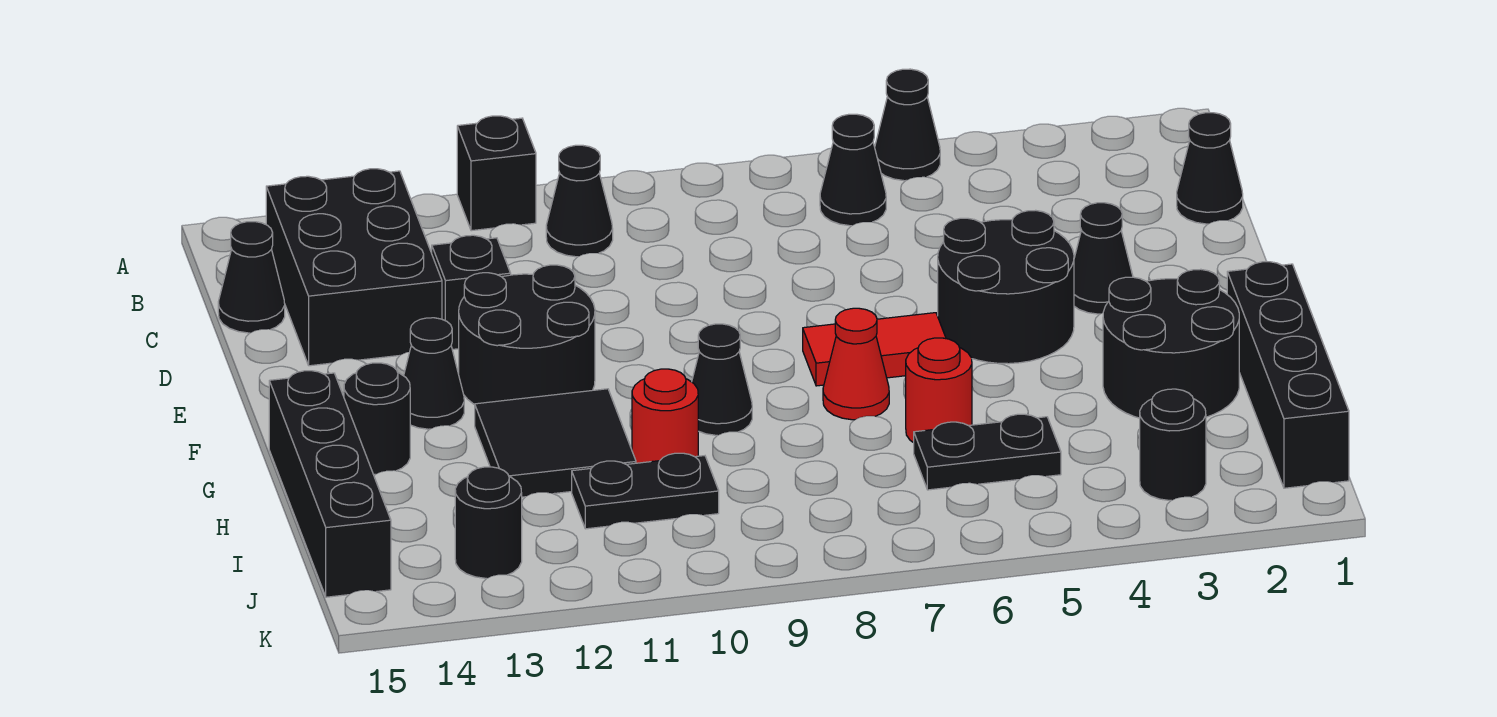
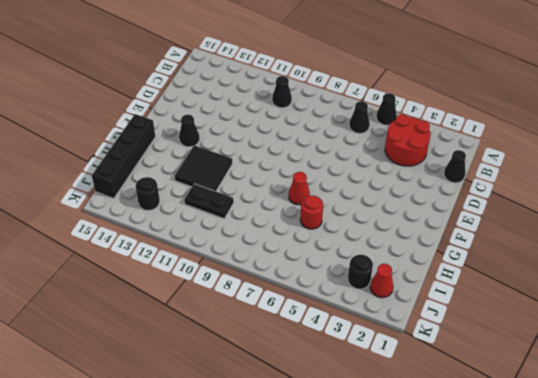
red 2x2 round brick [385,114,430,166] -> none
red 1x1 cone [370,264,393,298] -> none
none -> black 1x1 brick [457,116,536,231]
none -> black 2x3 brick [266,169,442,366]
none -> black 1x1 cone [218,222,285,333]

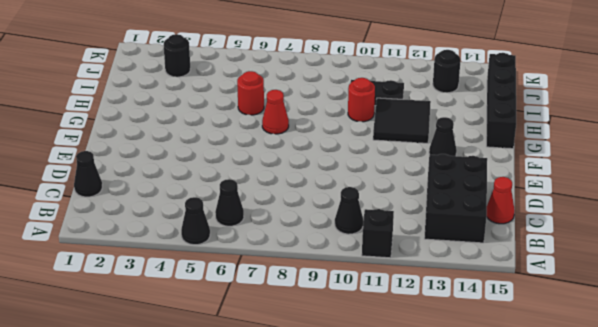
red 1x1 cone [487,177,515,224] -> black 1x1 cone [218,222,285,333]
none -> black 1x1 brick [432,235,511,349]
none -> black 1x1 cone [1074,203,1133,314]
none -> black 2x2 round brick [938,210,1074,364]

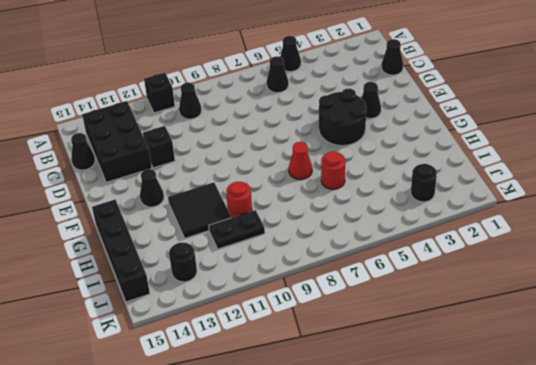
none -> black 2x2 round brick [459,265,595,405]
none -> red 1x2 tile [803,313,946,386]
none -> black 1x4 brick [1227,262,1349,488]

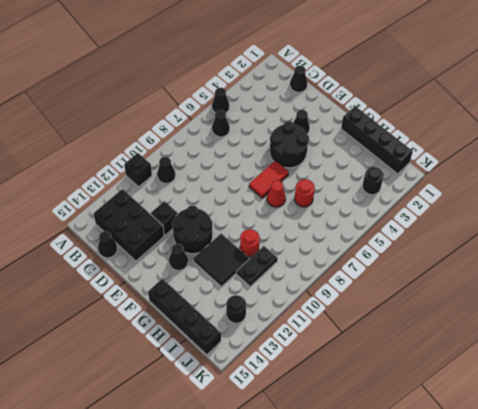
none -> black 2x2 round brick [1103,269,1239,418]
none -> black 1x1 cone [692,324,752,435]
none -> black 1x1 round brick [344,363,410,474]

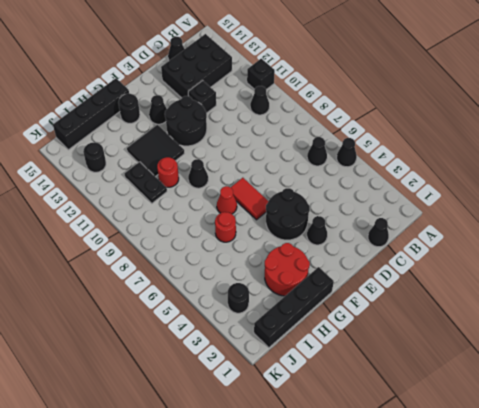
red 2x2 round brick [265,243,310,296] -> black 2x2 round brick [1103,269,1239,418]
none -> black 1x2 plate [914,414,1061,490]

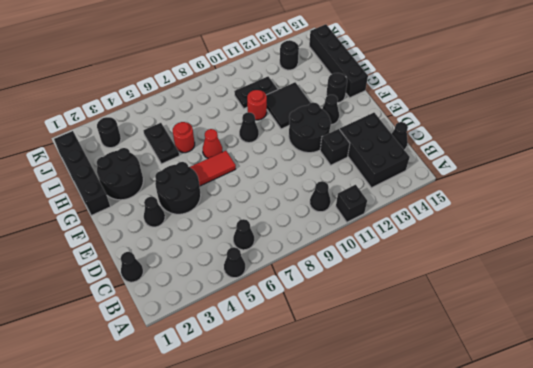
black 1x2 plate [143,123,179,164] -> black 1x2 plate turned to [914,414,1061,490]

